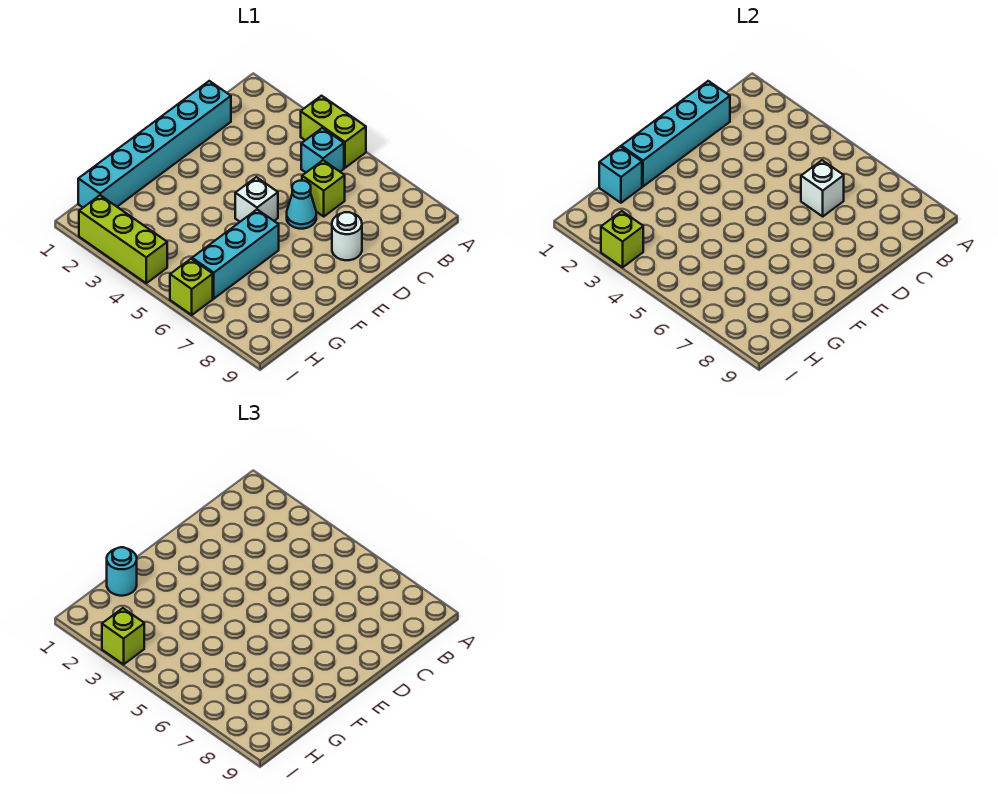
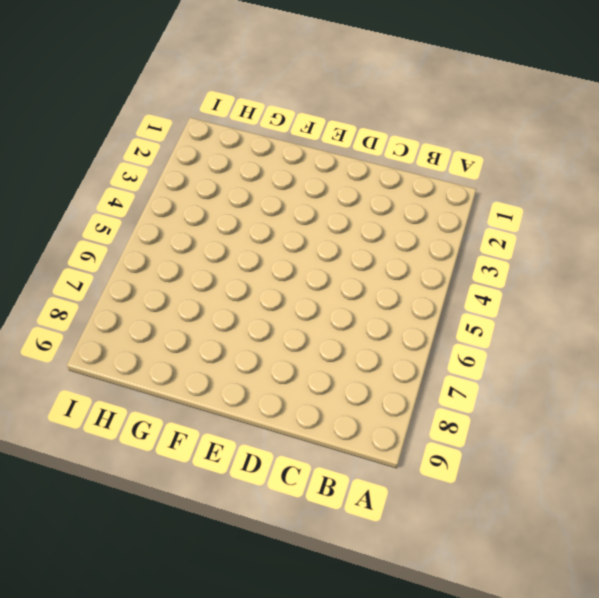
none -> lime 1x2 brick [301,96,366,168]
none -> cyan 1x1 brick [301,128,344,172]
none -> cyan 1x6 brick [78,81,231,207]

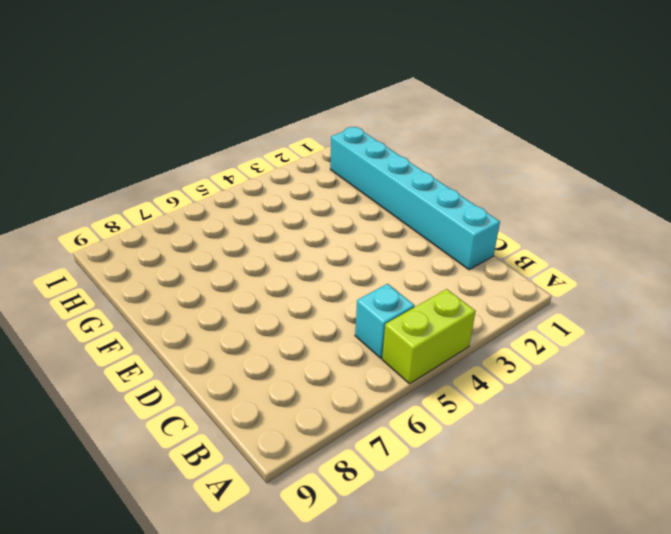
none -> lime 1x1 brick [302,160,345,216]
none -> cyan 1x1 cone [287,181,316,229]
none -> white 1x1 round brick [332,212,362,260]

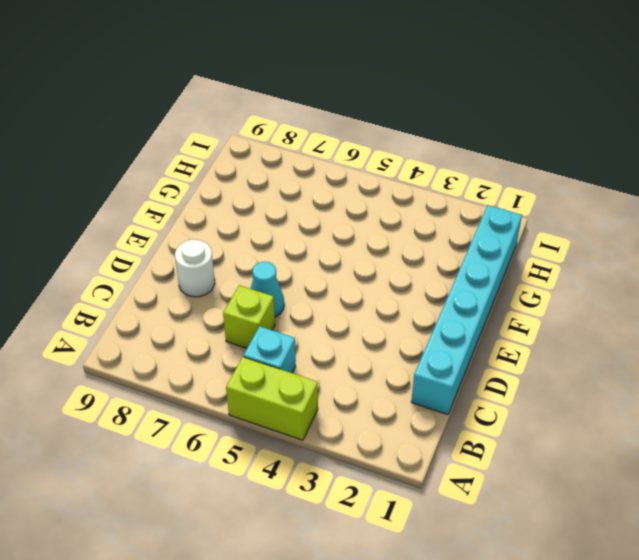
none -> white 1x1 brick [235,177,278,222]
none -> cyan 1x3 brick [192,210,279,299]
none -> lime 1x3 brick [79,195,167,283]

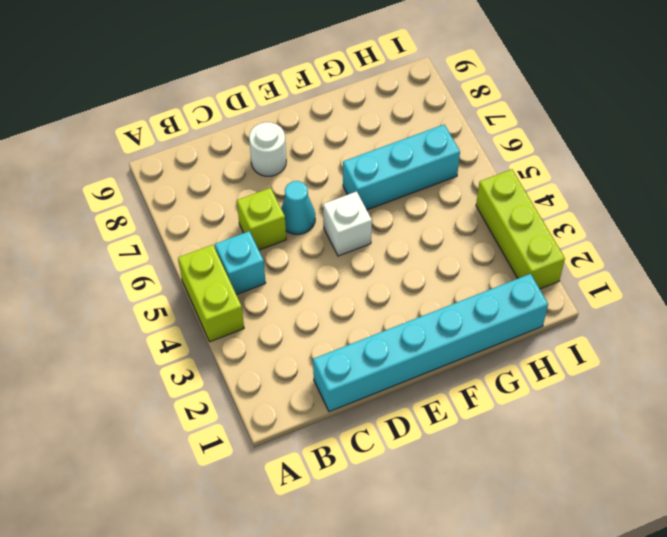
none -> lime 1x1 brick [170,259,213,315]
none -> cyan 1x4 brick [621,81,730,186]
none -> white 1x1 brick [801,160,844,216]

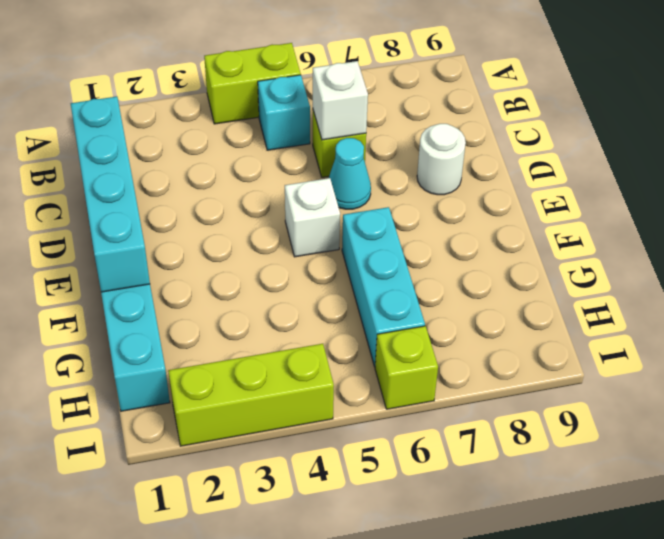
none -> cyan 1x1 brick [599,147,642,203]
none -> lime 1x1 brick [601,211,643,267]
none -> cyan 1x1 round brick [107,547,137,596]

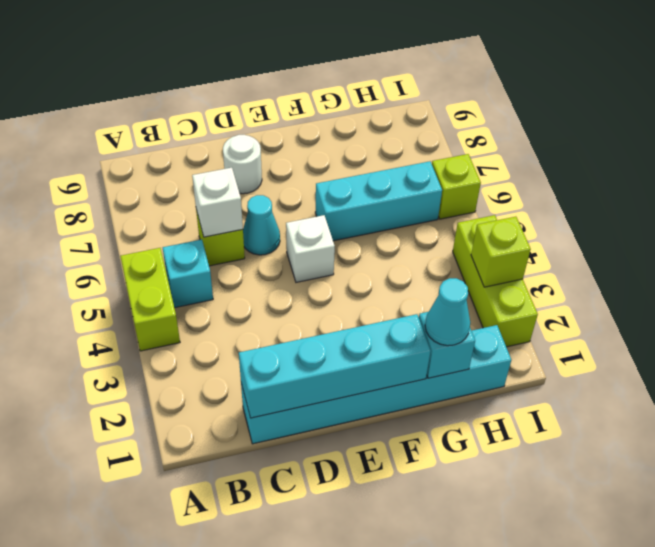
cyan 1x1 cone [425,278,470,346] -> cyan 1x1 round brick [107,547,137,596]
none -> lime 1x1 brick [102,608,144,664]

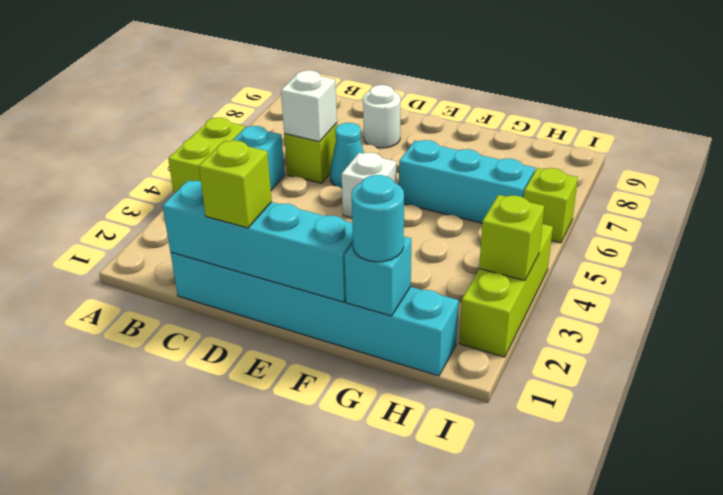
lime 1x1 brick [199,140,272,228] -> lime 1x1 brick moved to [102,608,144,664]

